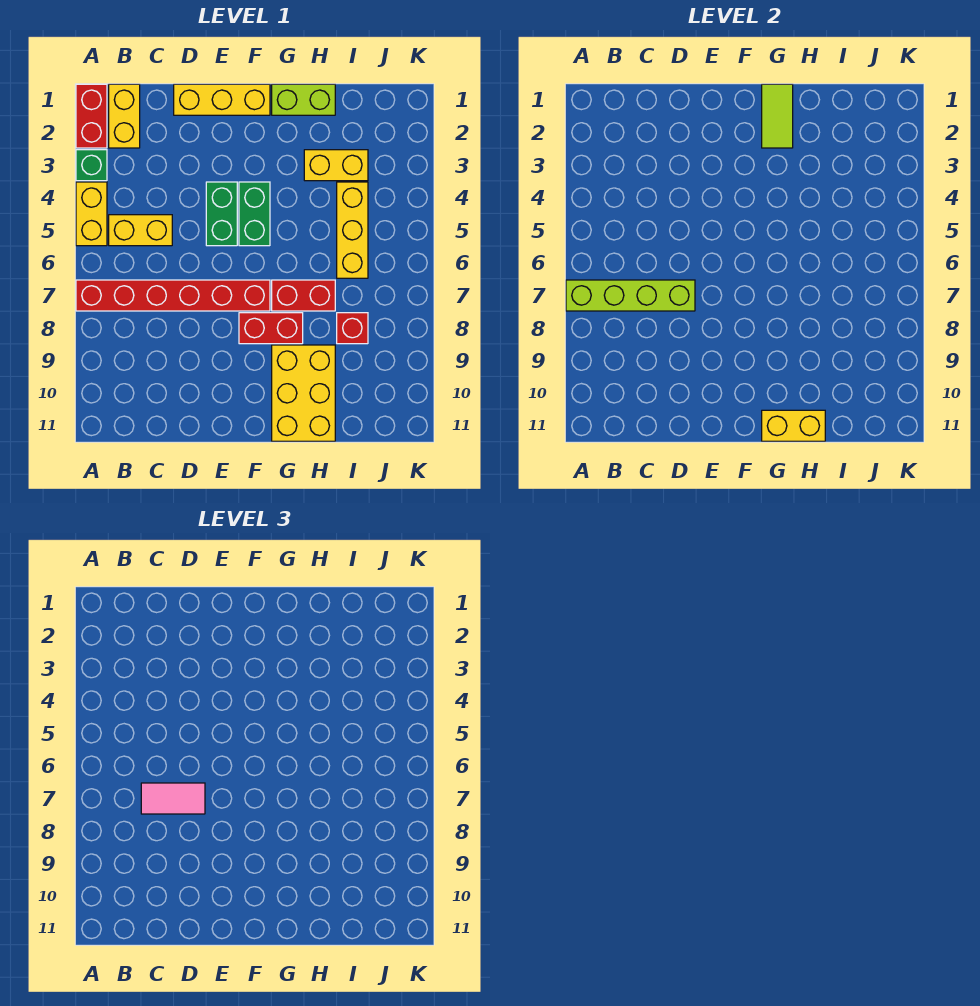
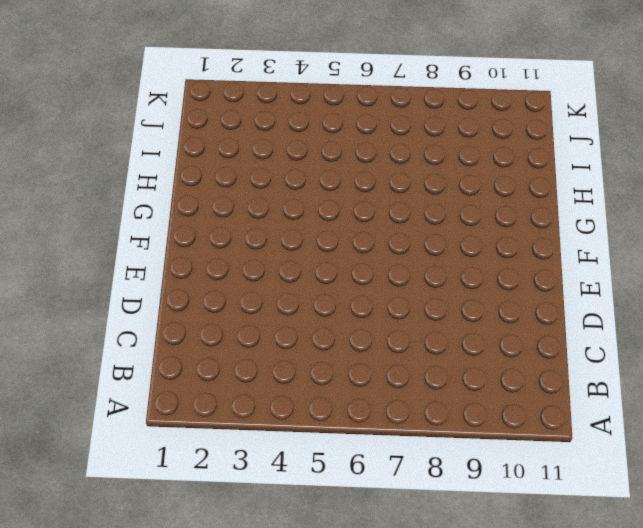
none -> red 1x2 brick [76,84,107,148]
none -> green 1x1 brick [76,150,107,181]
none -> yellow 1x2 brick [76,182,107,246]

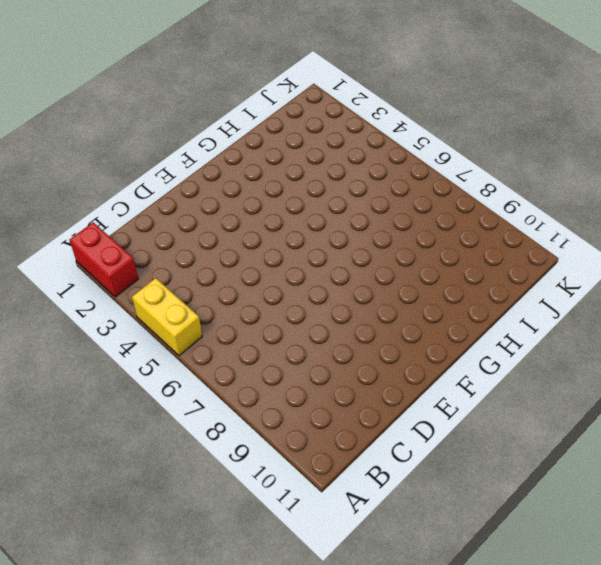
none -> green 1x1 brick [76,150,107,181]
none -> red 1x6 brick [76,280,270,311]
none -> yellow 1x2 brick [109,84,140,148]

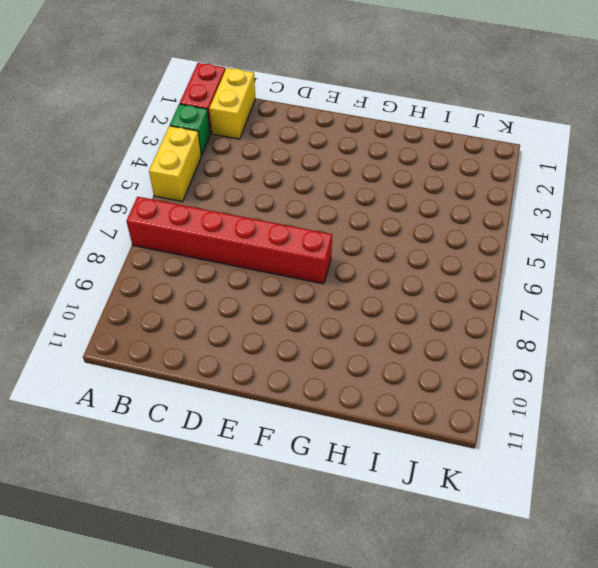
none -> yellow 1x2 brick [109,215,172,246]
none -> yellow 1x3 brick [174,84,270,115]
none -> green 1x2 brick [206,182,237,246]

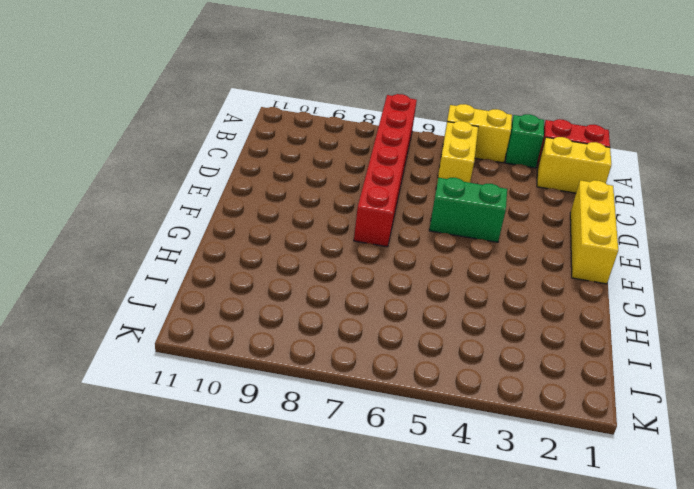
none -> green 1x2 brick [239,182,270,246]
none -> red 1x2 brick [239,313,303,344]
none -> lime 1x2 brick [272,84,335,115]

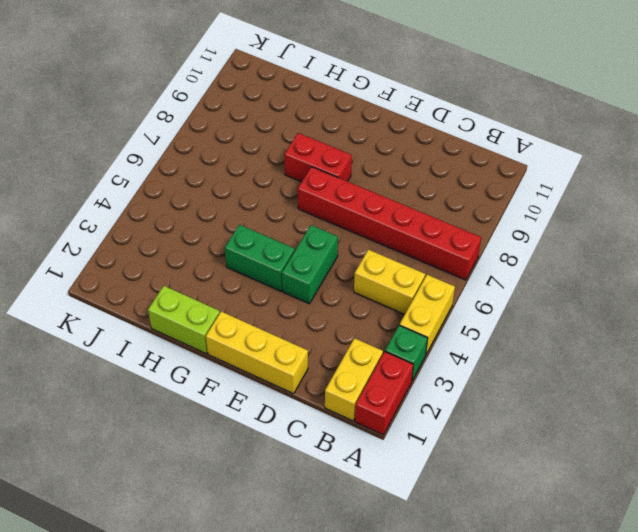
green 1x2 brick [225,225,295,291] -> green 1x2 brick turned to [239,182,270,246]
none -> red 1x2 brick [272,280,335,311]
none -> yellow 2x3 brick [272,345,335,441]
none -> yellow 1x2 brick [304,150,368,181]

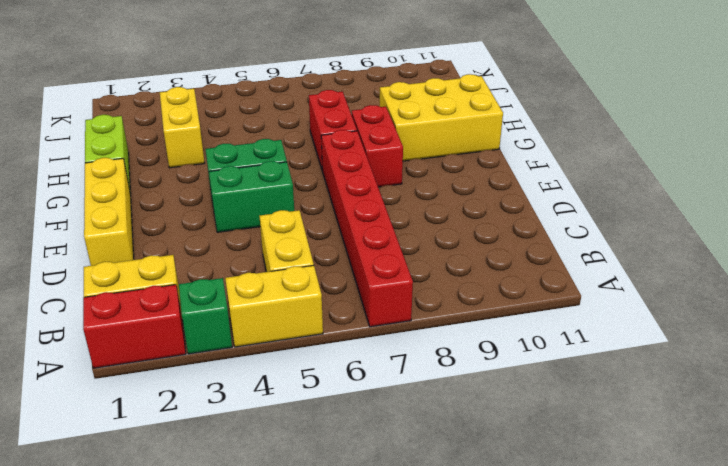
none -> yellow 1x3 brick [337,182,368,278]
none -> red 1x1 brick [337,313,368,344]
none -> lime 1x4 brick [566,280,695,311]

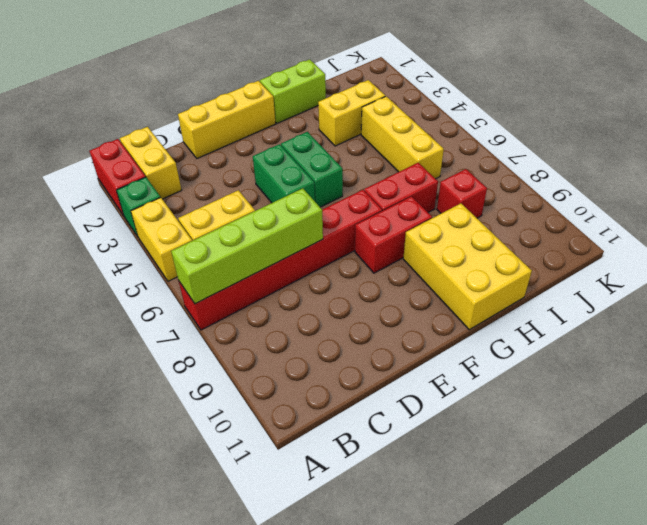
none -> lime 1x2 tile [762,84,793,148]
none -> yellow 1x2 brick [762,410,825,441]
none -> pink 1x2 tile [141,783,205,814]

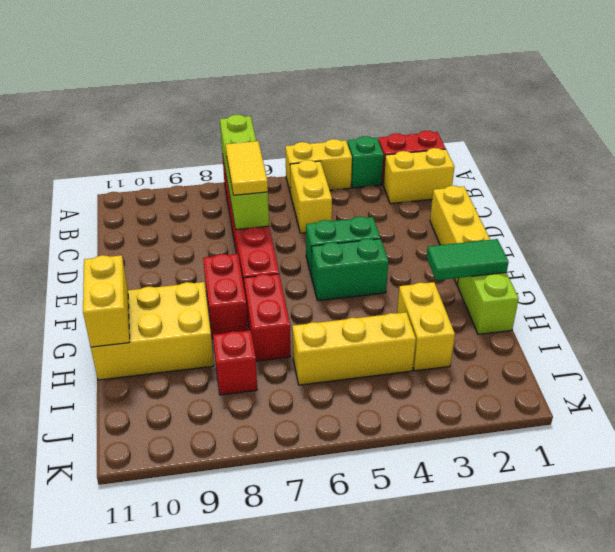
yellow 1x2 tile [226,141,268,195] -> pink 1x2 tile [141,783,205,814]
green 1x2 tile [427,239,508,280] -> lime 1x2 tile [762,84,793,148]

